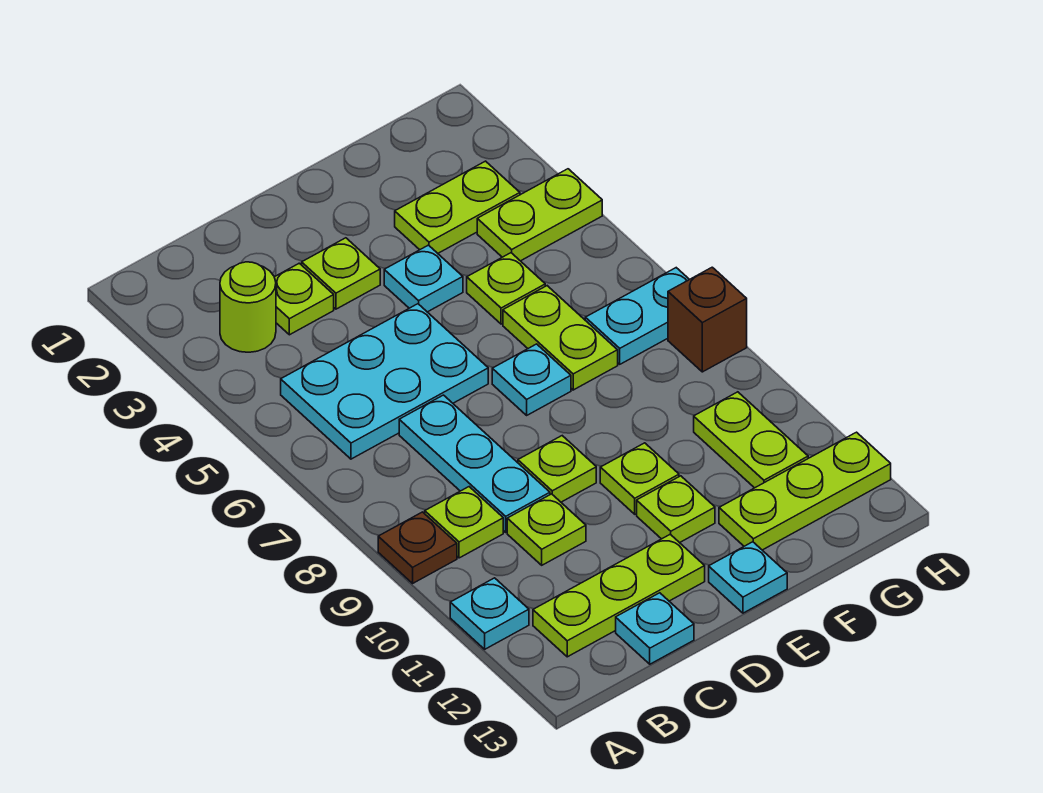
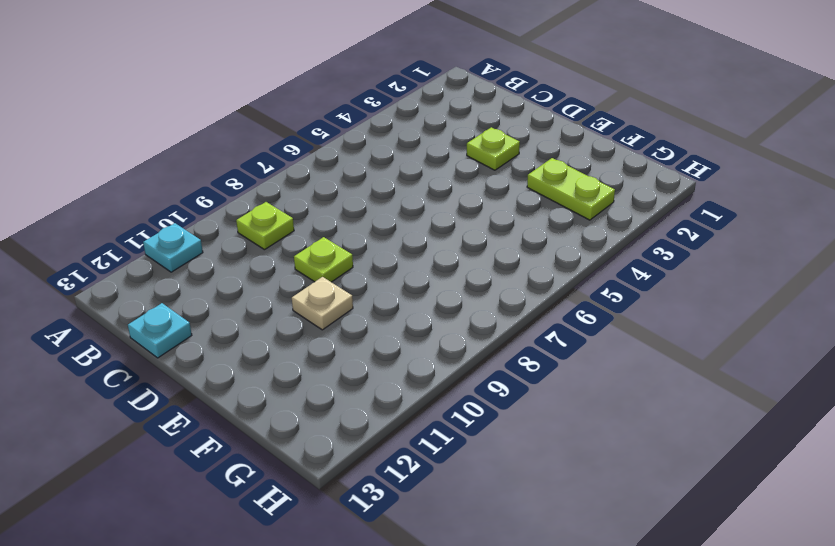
tan 1x1 plate [292,277,353,330] -> lime 1x1 plate [600,443,679,514]
none -> brown 1x1 plate [378,512,457,583]
none -> lime 1x1 round brick [220,262,276,352]
none -> cyan 2x3 plate [281,304,488,459]

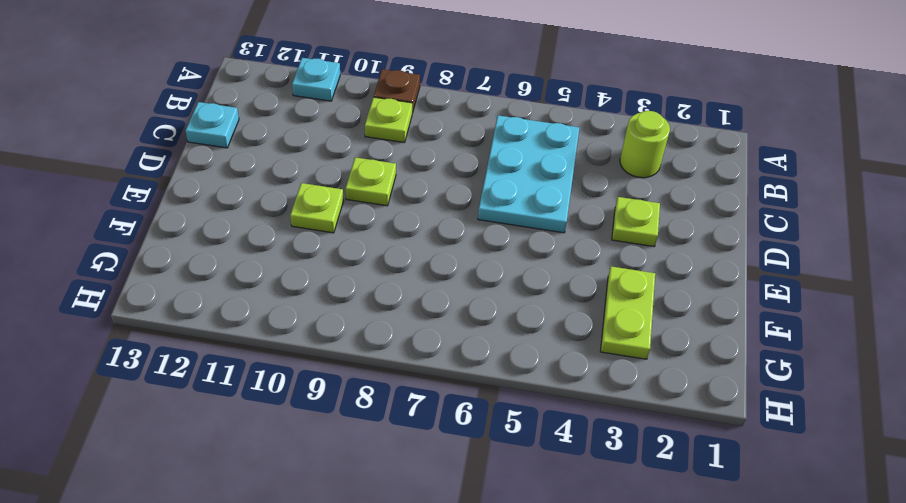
none -> lime 1x3 plate [533,534,705,657]
none -> lime 1x1 plate [274,263,334,335]
none -> cyan 1x3 plate [399,395,550,532]

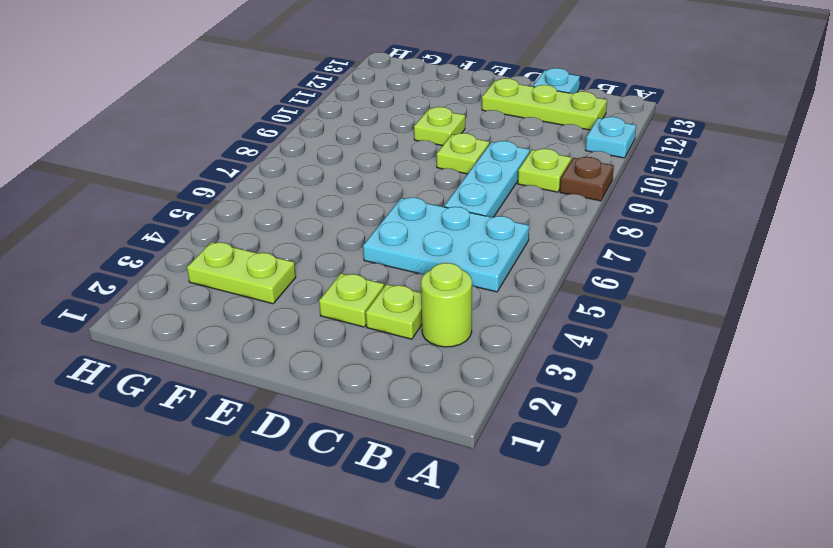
none -> lime 1x1 plate [507,494,586,565]
none -> cyan 1x1 plate [384,245,463,312]
none -> cyan 1x1 plate [492,344,571,415]

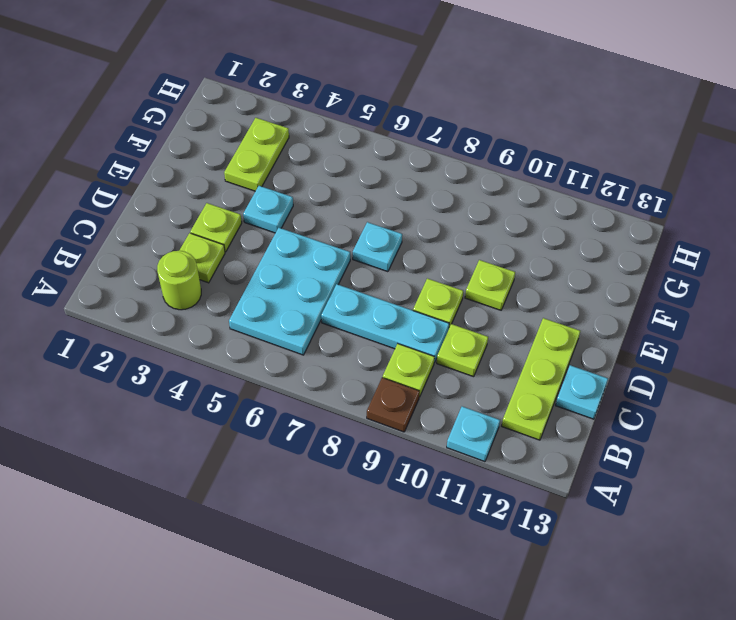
none -> lime 1x1 plate [637,476,715,543]
none -> cyan 1x1 plate [709,542,787,613]
none -> lime 1x1 plate [467,253,545,324]

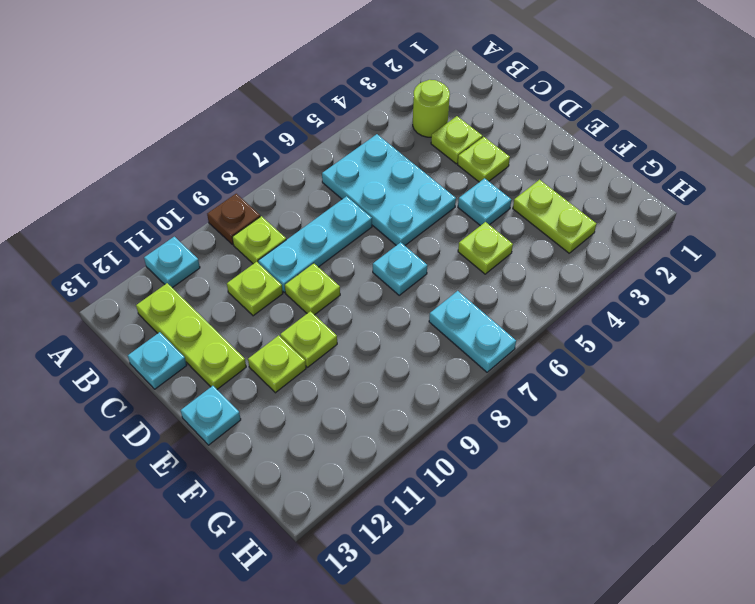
none -> lime 1x2 plate [503,286,618,390]
none -> lime 1x3 plate [719,432,891,550]
none -> lime 1x2 plate [477,169,602,261]

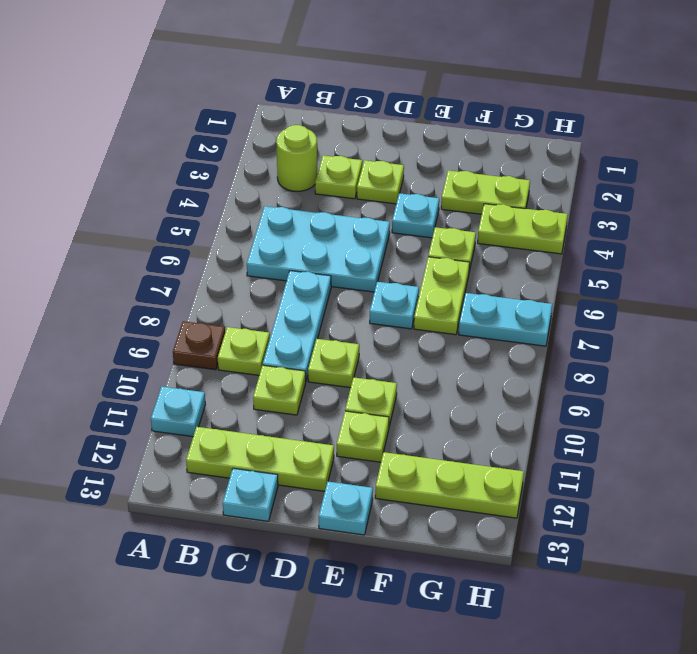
none -> lime 1x2 plate [694,392,808,488]
none -> brown 1x1 brick [668,267,747,372]

